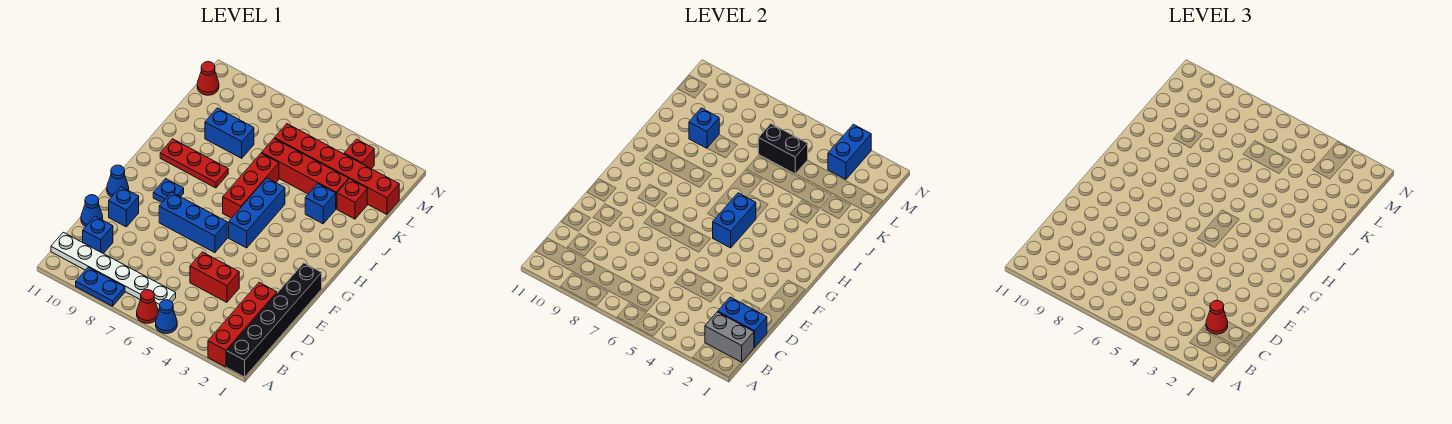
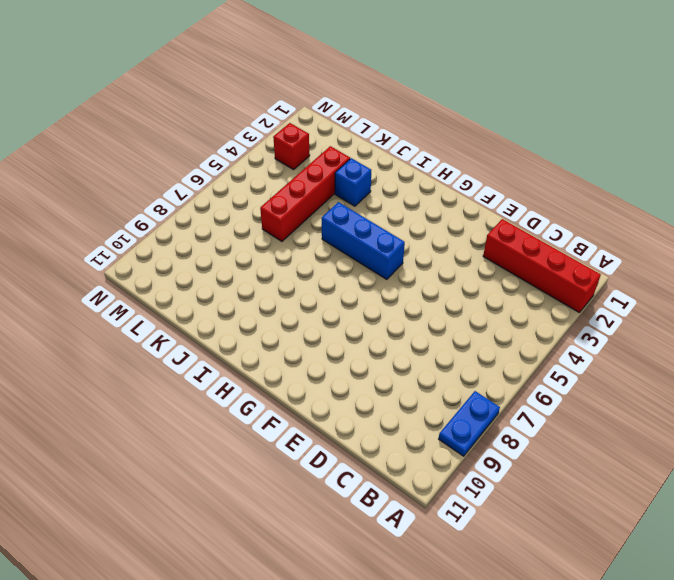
none -> black 1x6 brick [227,263,322,377]
none -> blue 1x1 cone [156,300,177,334]
none -> red 1x1 cone [137,290,158,323]
none -> white 1x6 plate [51,232,176,310]

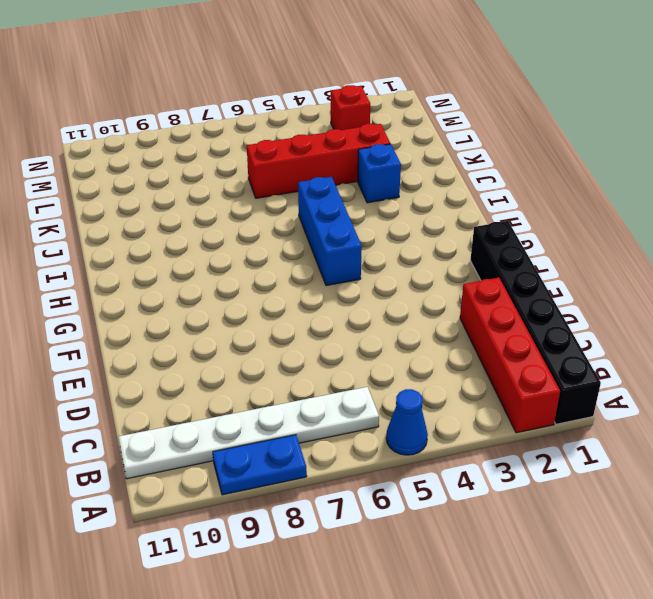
none -> red 1x1 cone [137,290,158,323]
none -> blue 1x1 brick [83,216,113,253]
none -> red 1x2 brick [190,252,239,302]
none -> blue 1x1 cone [81,195,103,227]

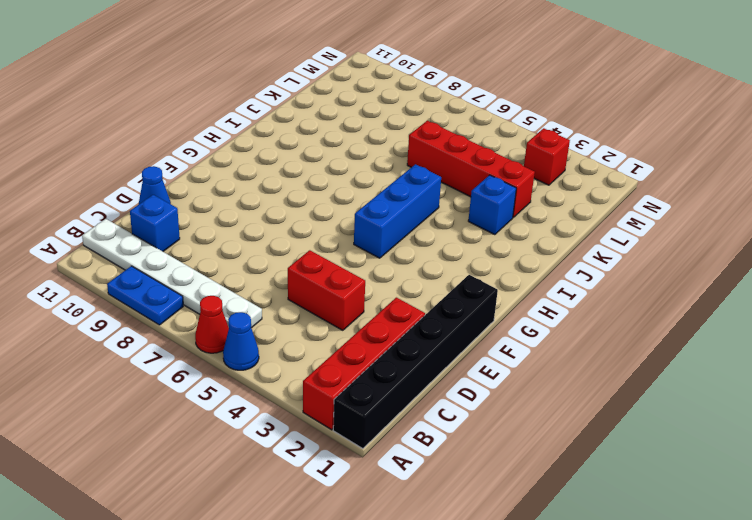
none -> blue 1x1 brick [109,187,139,227]
none -> blue 1x3 brick [159,192,227,253]
none -> blue 1x1 cone [107,165,129,197]
none -> blue 1x1 plate [153,179,184,202]

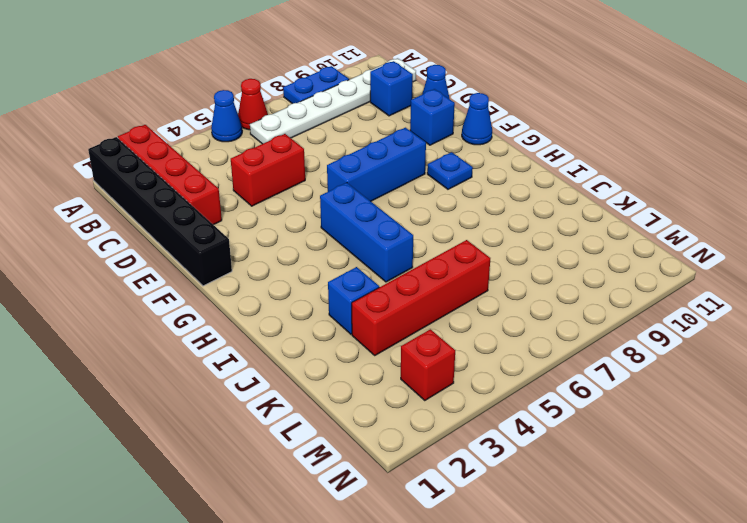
none -> red 1x3 brick [223,153,279,218]
none -> red 1x3 plate [160,139,228,188]
none -> red 1x1 brick [337,179,367,219]
none -> blue 1x2 brick [205,108,254,158]

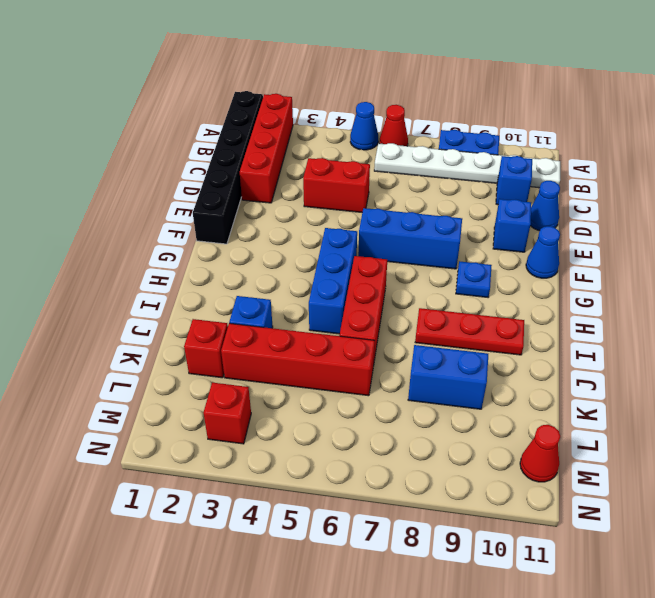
none -> red 1x6 brick [274,124,399,214]
none -> grey 1x2 brick [705,312,754,362]
none -> blue 1x2 brick [718,297,767,348]
none -> blue 1x2 brick [713,193,756,248]

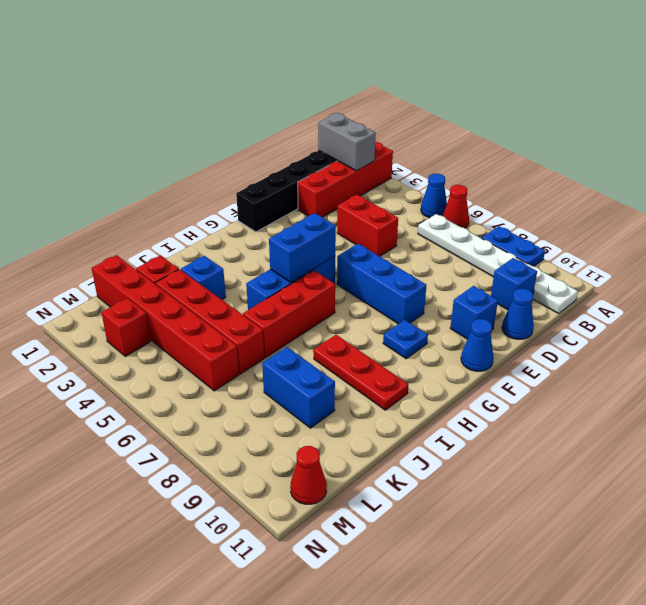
none -> blue 1x2 brick [718,297,767,348]
none -> blue 1x1 brick [689,108,719,148]
none -> black 1x2 brick [758,124,808,174]
none -> blue 1x2 brick [828,124,871,179]

